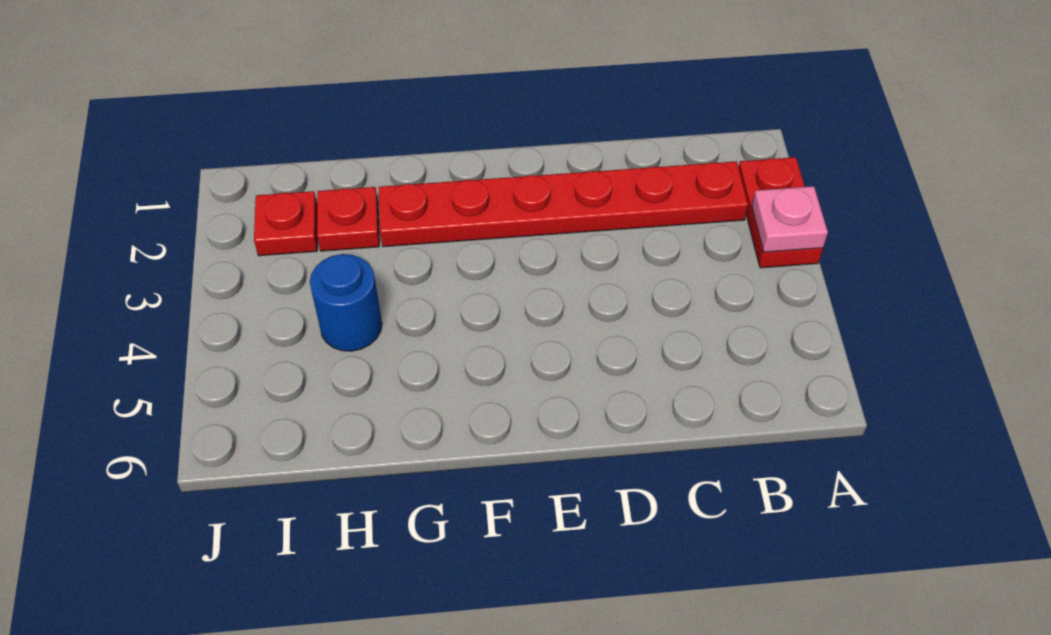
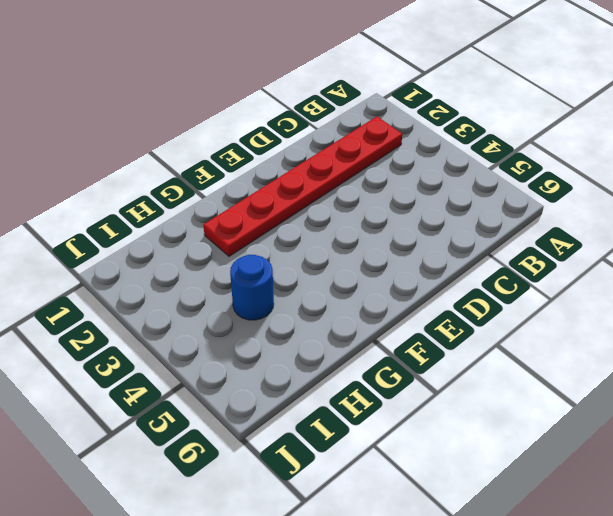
none -> red 1x2 plate [739,157,823,268]
none -> red 1x1 plate [317,187,379,251]

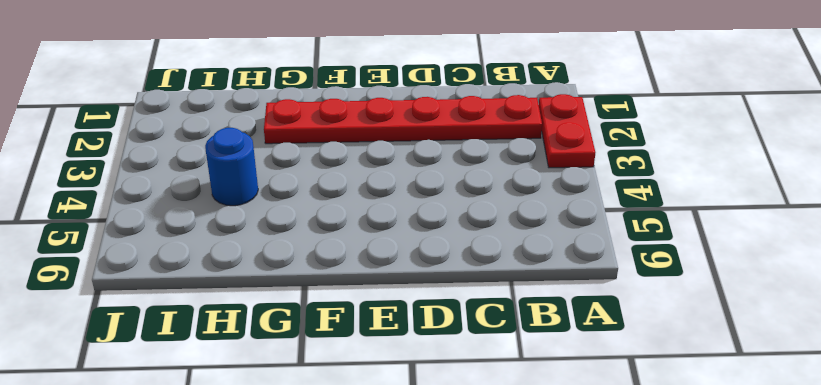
none -> red 1x1 plate [317,187,379,251]
none -> red 1x1 plate [254,191,317,256]

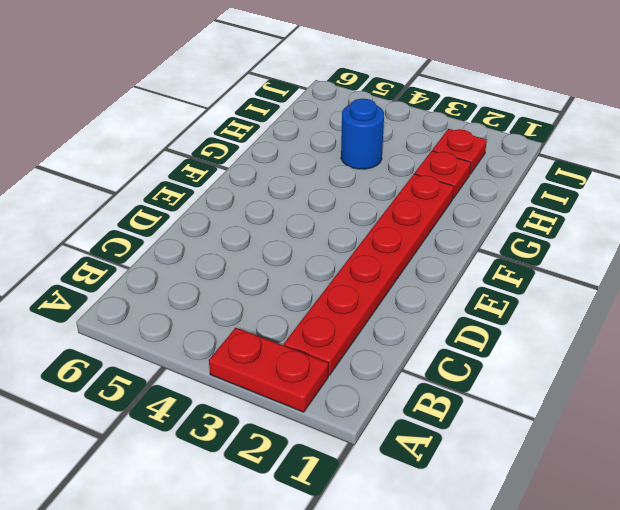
none -> pink 1x1 plate [752,186,828,252]

